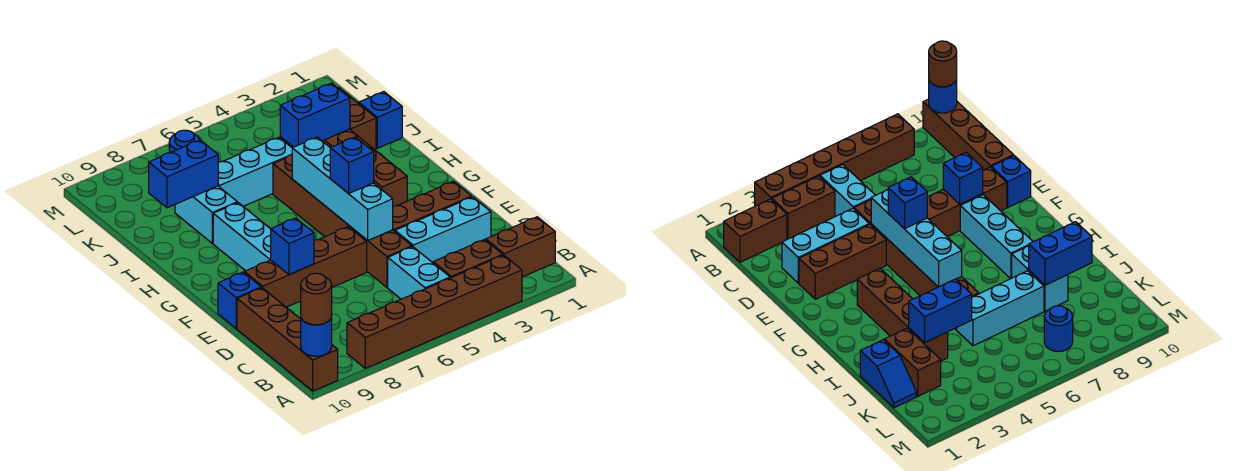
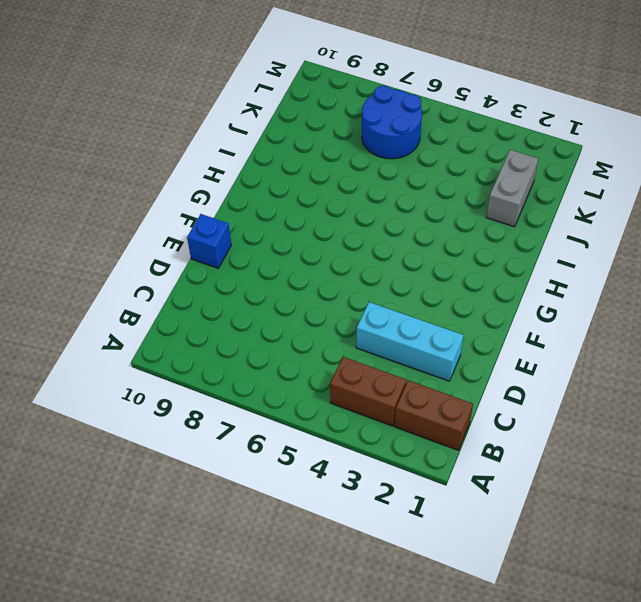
grey 1x2 brick [486,150,538,227] -> brown 1x2 brick [338,88,376,150]
blue 2x2 round brick [362,86,422,159] -> blue 1x1 round brick [169,130,200,153]
none -> brown 1x6 brick [347,255,522,368]
none -> brown 1x4 brick [237,288,338,391]
none -> cyan 1x2 brick [388,247,450,299]

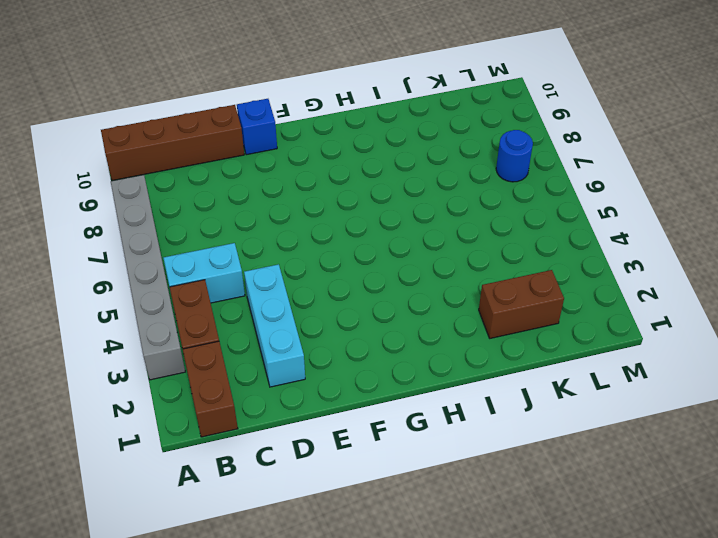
grey 1x6 brick [111,175,185,380] -> brown 1x6 brick [347,255,522,368]
none -> brown 1x6 brick [273,155,412,287]
none -> brown 1x3 brick [393,181,472,232]
none -> brown 1x4 brick [244,227,367,307]

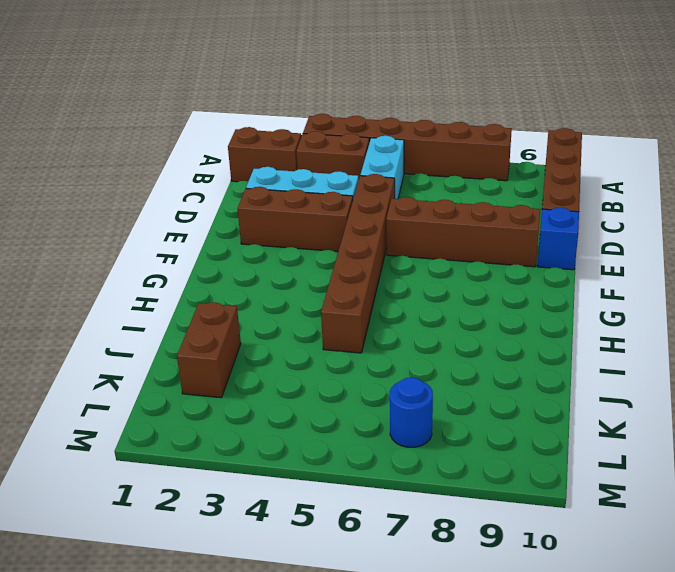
none -> cyan 1x3 brick [213,203,271,271]
none -> brown 1x4 brick [323,129,407,206]
none -> cyan 1x2 brick [175,186,237,243]

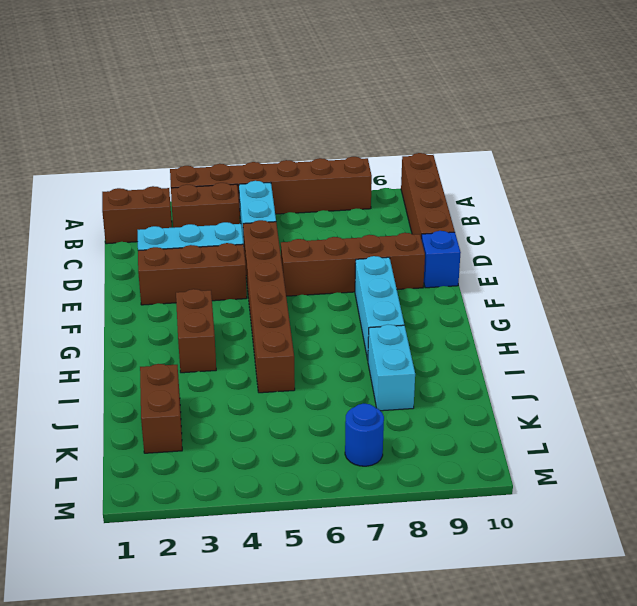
brown 1x2 brick [176,289,216,373] -> brown 1x4 brick [323,129,407,206]
none -> blue 1x2 slope [358,92,402,148]
none -> cyan 1x3 brick [218,137,292,206]
none -> blue 1x1 round brick [301,317,332,356]

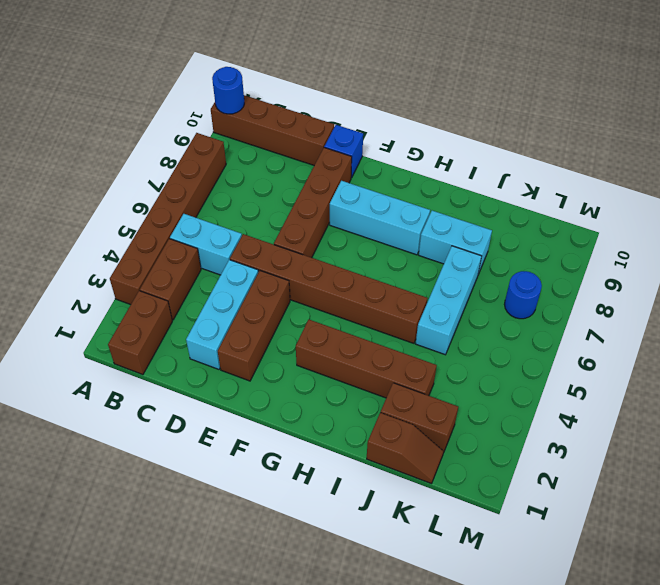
brown 1x2 slope [367,413,444,484] -> blue 1x2 slope [358,92,402,148]
none -> cyan 1x4 brick [292,137,393,240]
none -> blue 1x1 brick [271,218,314,275]
none -> blue 1x2 brick [280,83,350,147]

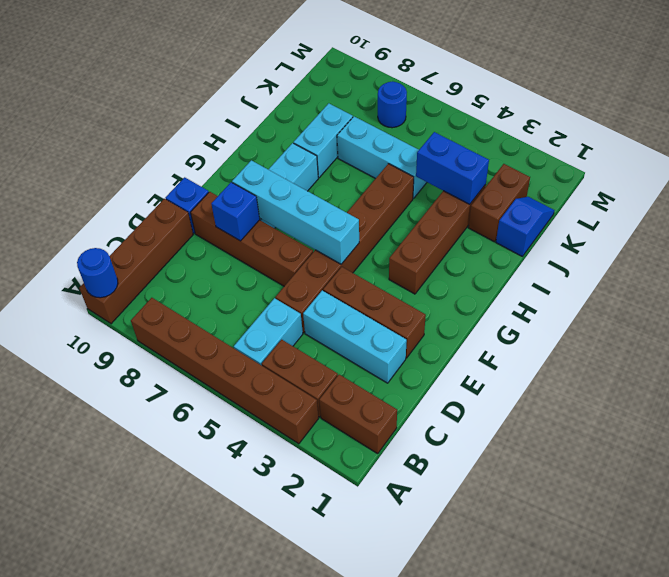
cyan 1x4 brick [232,160,359,264] -> cyan 1x4 brick turned to [292,137,393,240]
none -> blue 1x2 brick [149,140,218,208]
none -> brown 1x1 round brick [301,273,332,325]
none -> blue 1x1 brick [330,137,374,194]

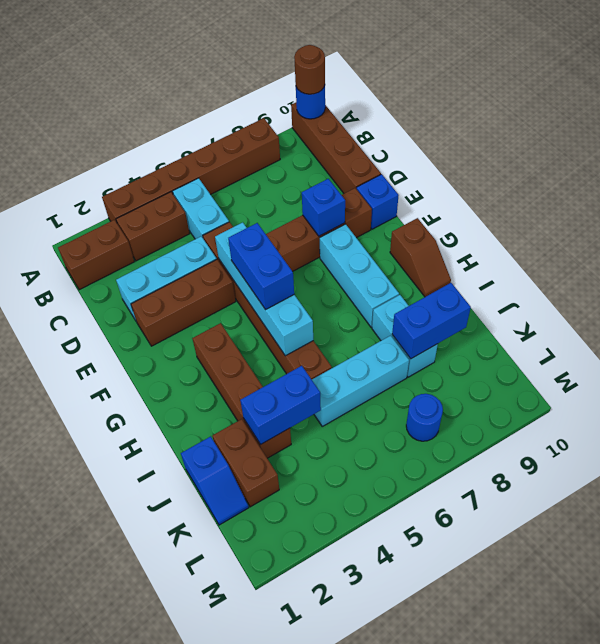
blue 1x2 brick [228,223,294,310] -> blue 1x1 brick [330,137,374,194]
brown 1x2 slope [390,218,451,297] -> none

